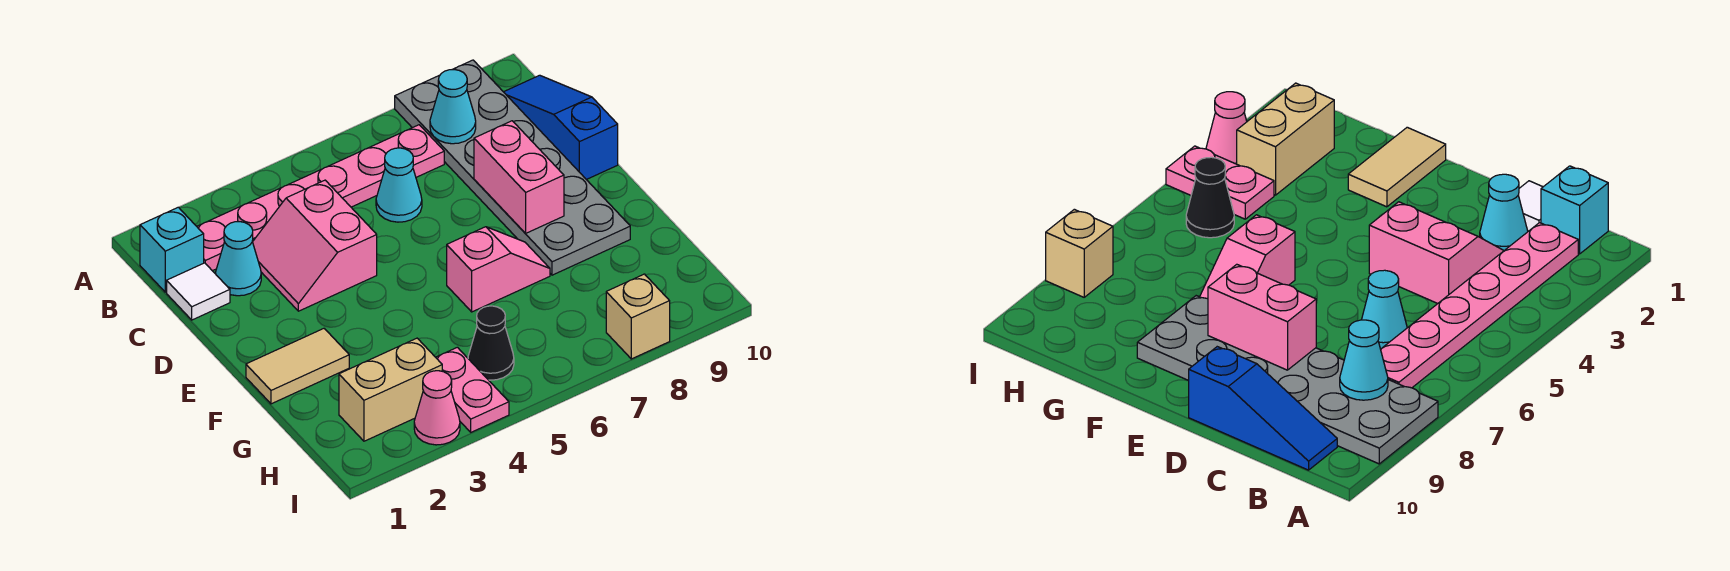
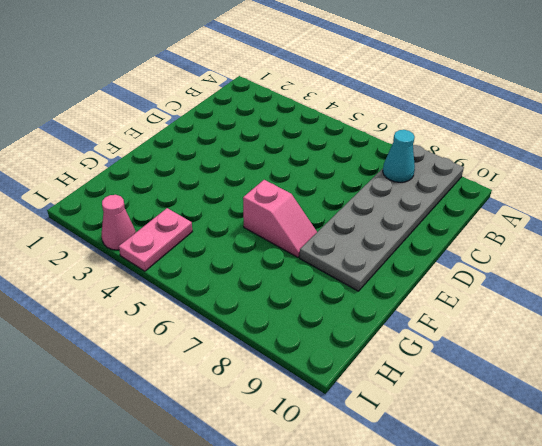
none -> cyan 1x1 brick [140,207,204,292]
none -> pink 1x6 plate [197,125,444,271]
none -> blue 1x3 slope [504,75,618,180]

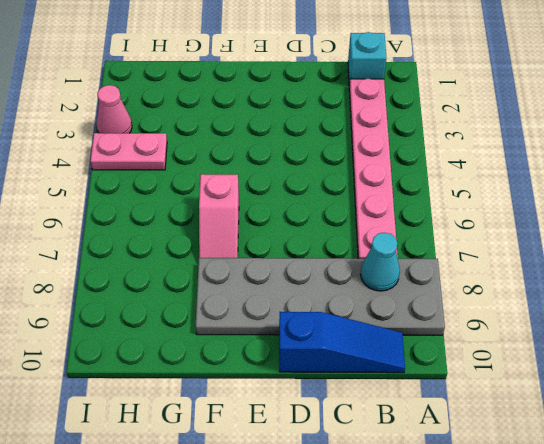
none -> white 1x1 tile [167,263,230,320]
none -> cyan 1x1 cone [216,222,261,296]
none -> pink 2x2 slope [253,180,377,311]

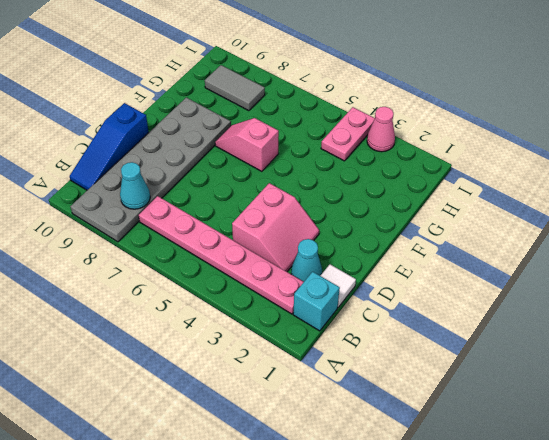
grey 1x2 tile [205,65,265,111] -> none
none -> cyan 1x1 cone [376,148,422,222]
none -> tan 1x2 tile [246,329,349,404]
none -> tan 1x2 brick [339,338,442,441]

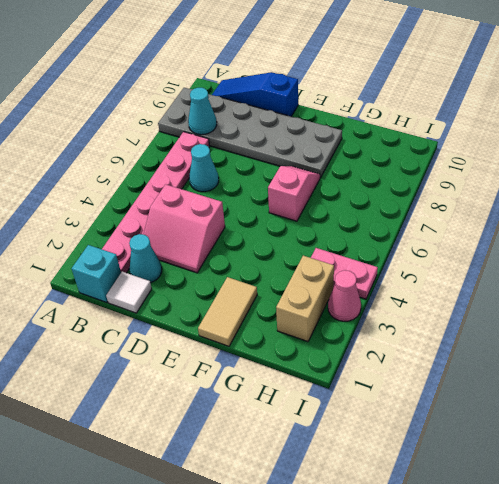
none -> black 1x1 cone [468,306,514,380]
none -> tan 1x1 brick [606,274,670,359]
none -> pink 1x2 brick [474,121,564,233]

